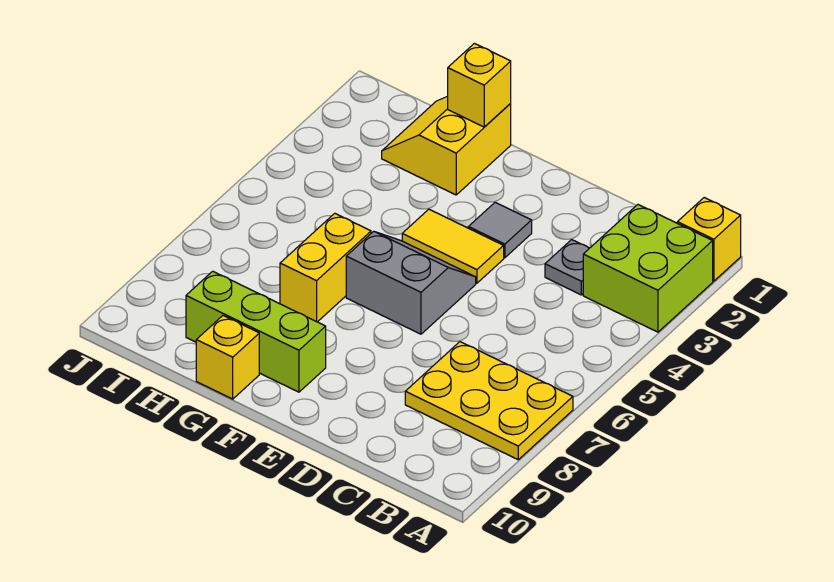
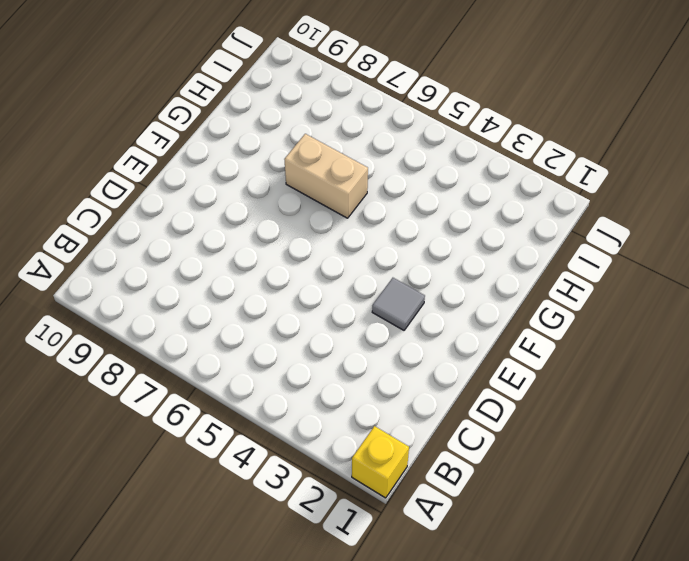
tan 1x2 brick [284,134,368,218] -> yellow 1x2 brick [280,213,371,322]
none -> lime 2x2 brick [583,205,713,332]
none -> yellow 2x3 plate [405,342,573,460]
none -> grey 1x1 plate [545,240,589,295]

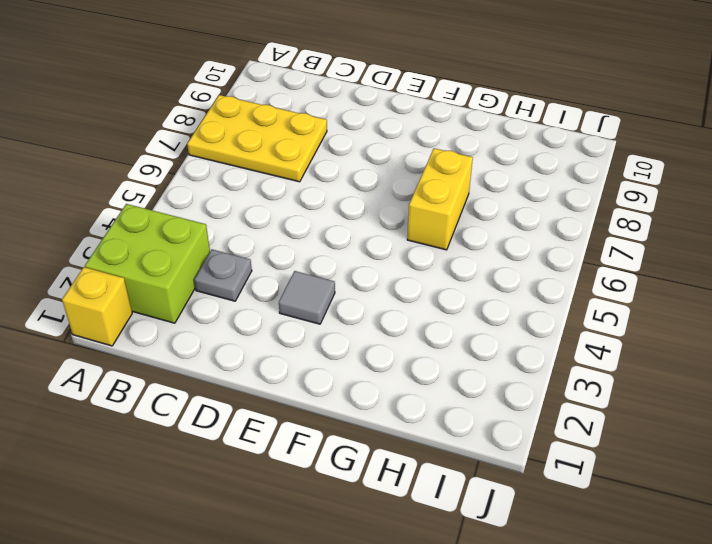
none -> yellow 1x2 tile [402,209,504,283]
none -> grey 2x2 slope [346,231,476,334]
none -> lime 1x3 brick [186,271,326,392]

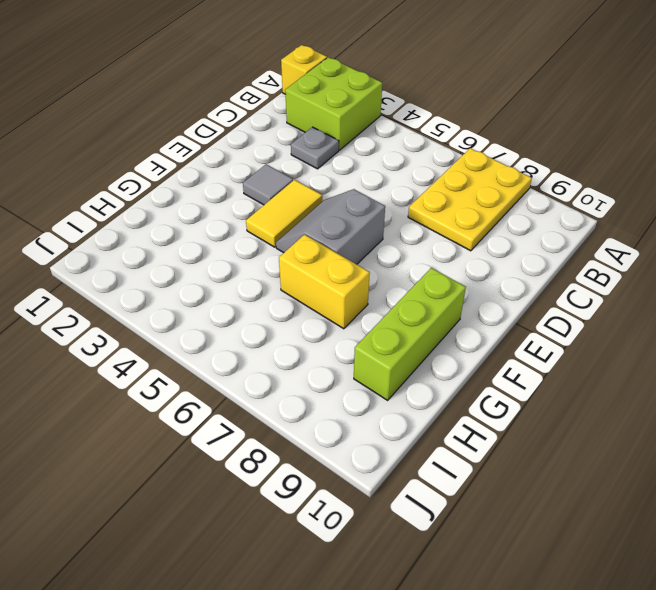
none -> yellow 2x2 slope [382,96,511,195]
none -> yellow 1x1 brick [196,316,259,399]
none -> yellow 1x1 brick [448,43,511,127]

